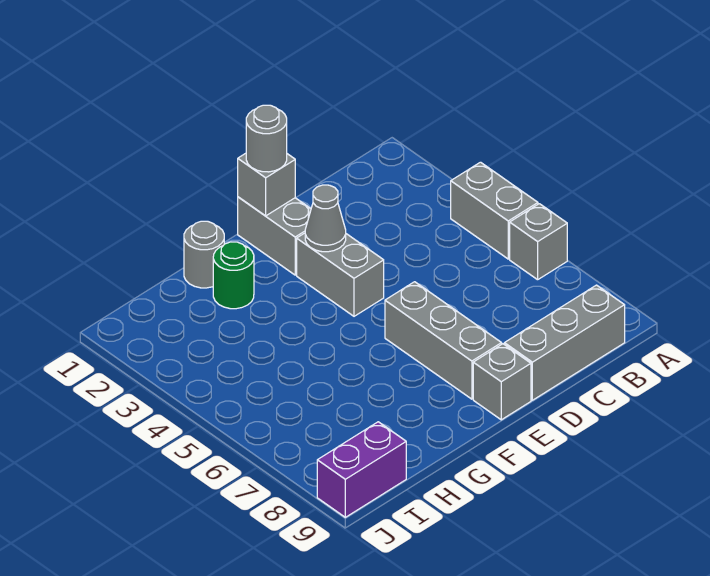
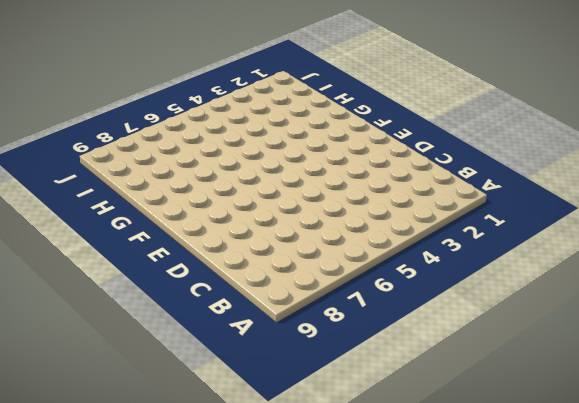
none -> grey 1x2 brick [451,162,538,259]
none -> grey 1x1 brick [510,204,567,280]
none -> grey 1x3 brick [504,285,625,400]

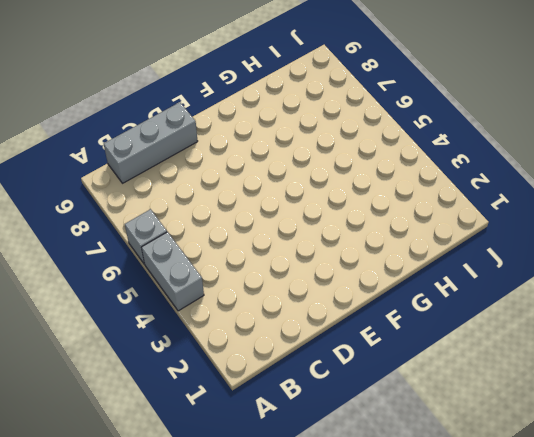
none -> grey 1x2 brick [238,197,311,275]
none -> grey 1x2 brick [297,233,384,316]
none -> grey 1x3 brick [385,282,502,399]

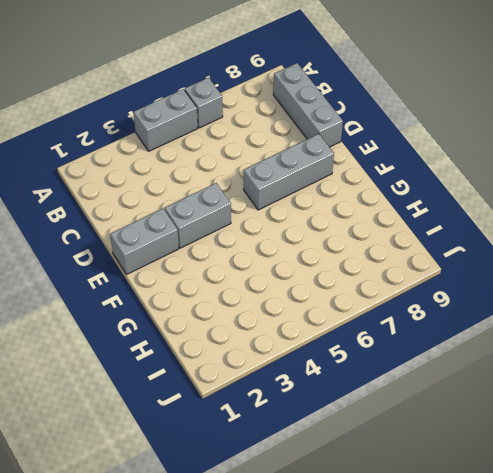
none -> grey 1x1 brick [473,344,531,420]
none -> grey 1x1 round brick [184,221,224,288]
none -> green 1x1 round brick [213,242,254,309]

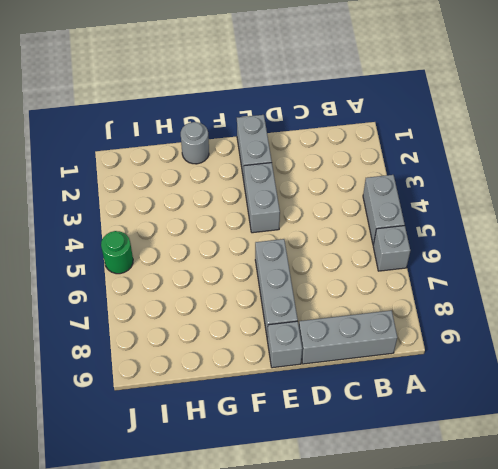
green 1x1 round brick [101,231,133,274] -> green 1x1 round brick moved to [213,242,254,309]
none -> purple 1x2 brick [317,422,406,517]
none -> grey 1x1 brick [238,153,295,216]
none -> grey 1x1 cone [305,185,346,252]

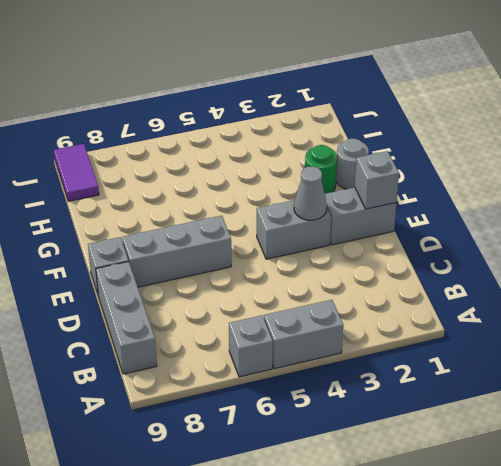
purple 1x2 tile [54,144,99,201] -> purple 1x2 brick [317,422,406,517]
none -> grey 1x1 round brick [246,105,287,172]

